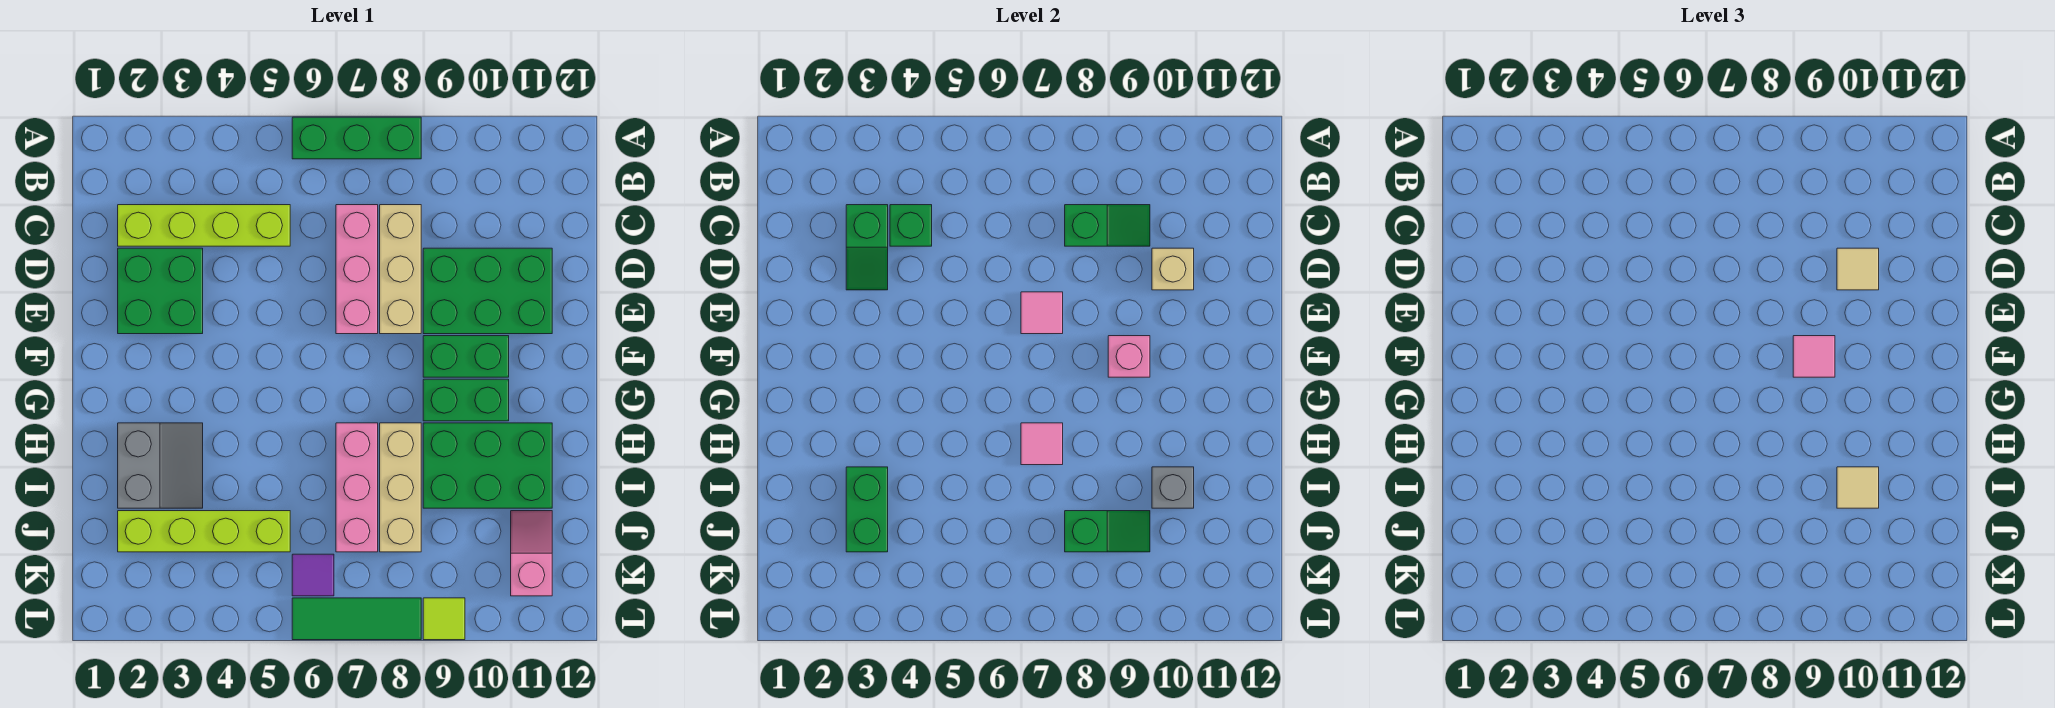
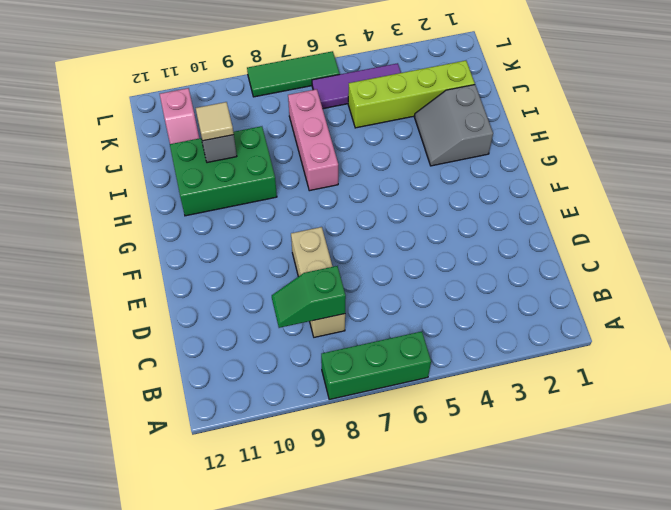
purple 1x3 tile [312,63,401,109] -> purple 1x1 tile [292,554,334,596]
none -> lime 1x4 brick [118,205,290,246]
none -> pink 1x3 brick [336,205,378,334]
none -> green 2x2 brick [118,248,203,334]
none -> green 2x3 brick [423,248,552,334]

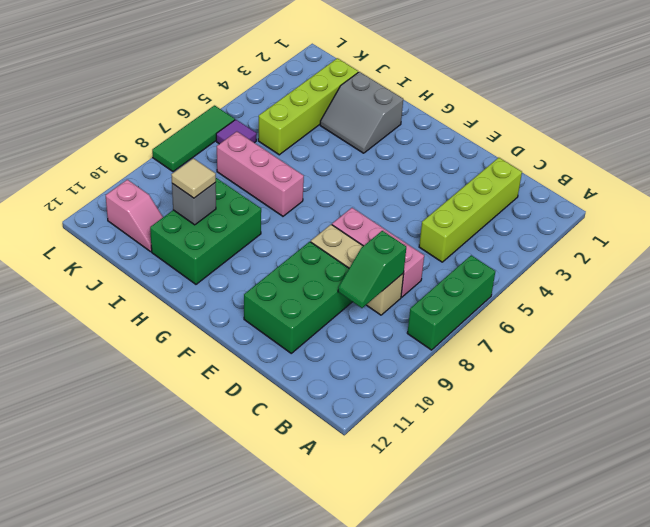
none -> green 2x2 brick [118,248,203,334]
none -> green 1x2 brick [423,336,509,377]
none -> green 1x2 brick [423,379,509,421]
none -> tan 1x3 brick [380,423,421,552]

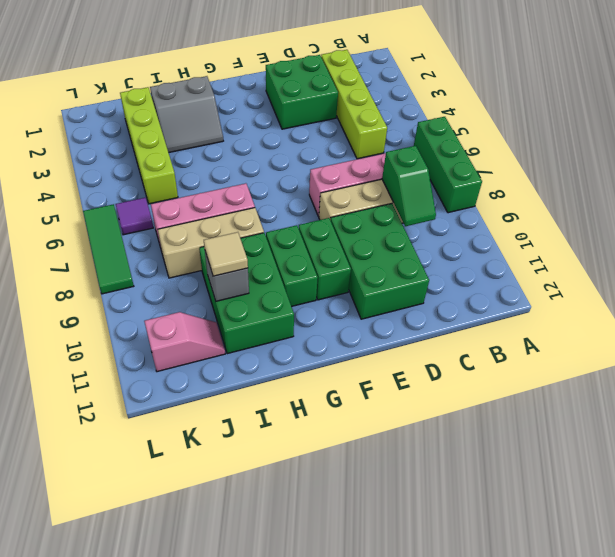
none -> lime 1x1 tile [423,598,465,640]
none -> green 1x2 slope [846,205,888,290]
none -> green 1x1 brick [890,205,932,246]
none -> tan 1x1 brick [1152,248,1194,290]

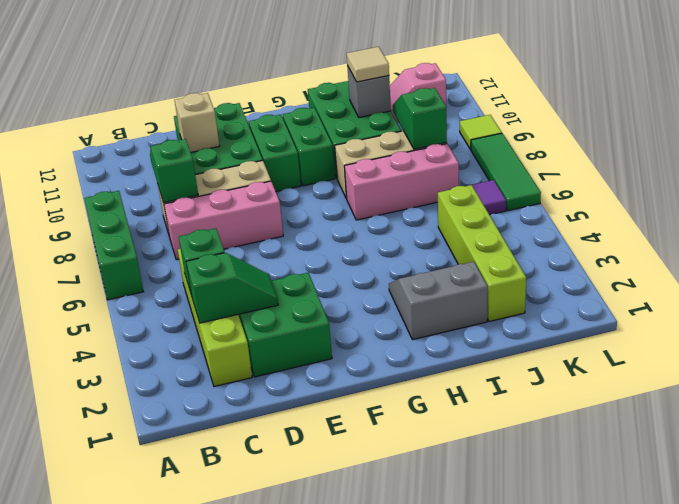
none -> pink 1x1 tile [1021,292,1063,334]
none -> pink 1x1 brick [1108,336,1150,377]
none -> pink 1x1 tile [1021,423,1063,465]
none -> green 1x2 brick [846,467,888,552]

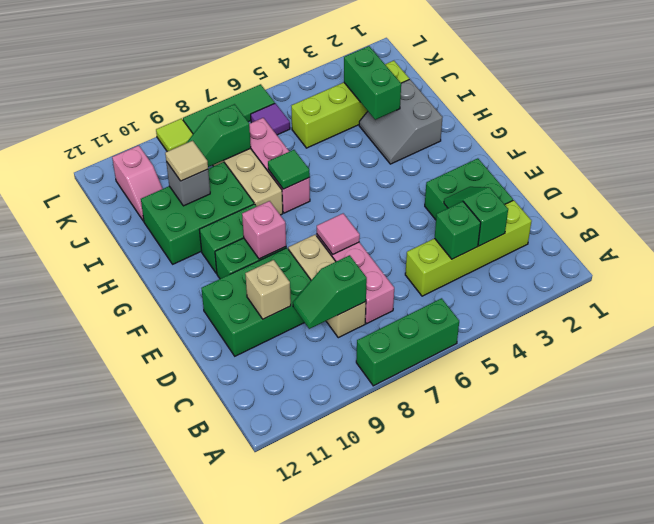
green 1x1 tile [268,150,310,189] -> pink 1x1 tile [1021,423,1063,465]
none -> tan 1x1 tile [1837,248,1879,290]
none -> pink 1x1 tile [1793,336,1835,377]

